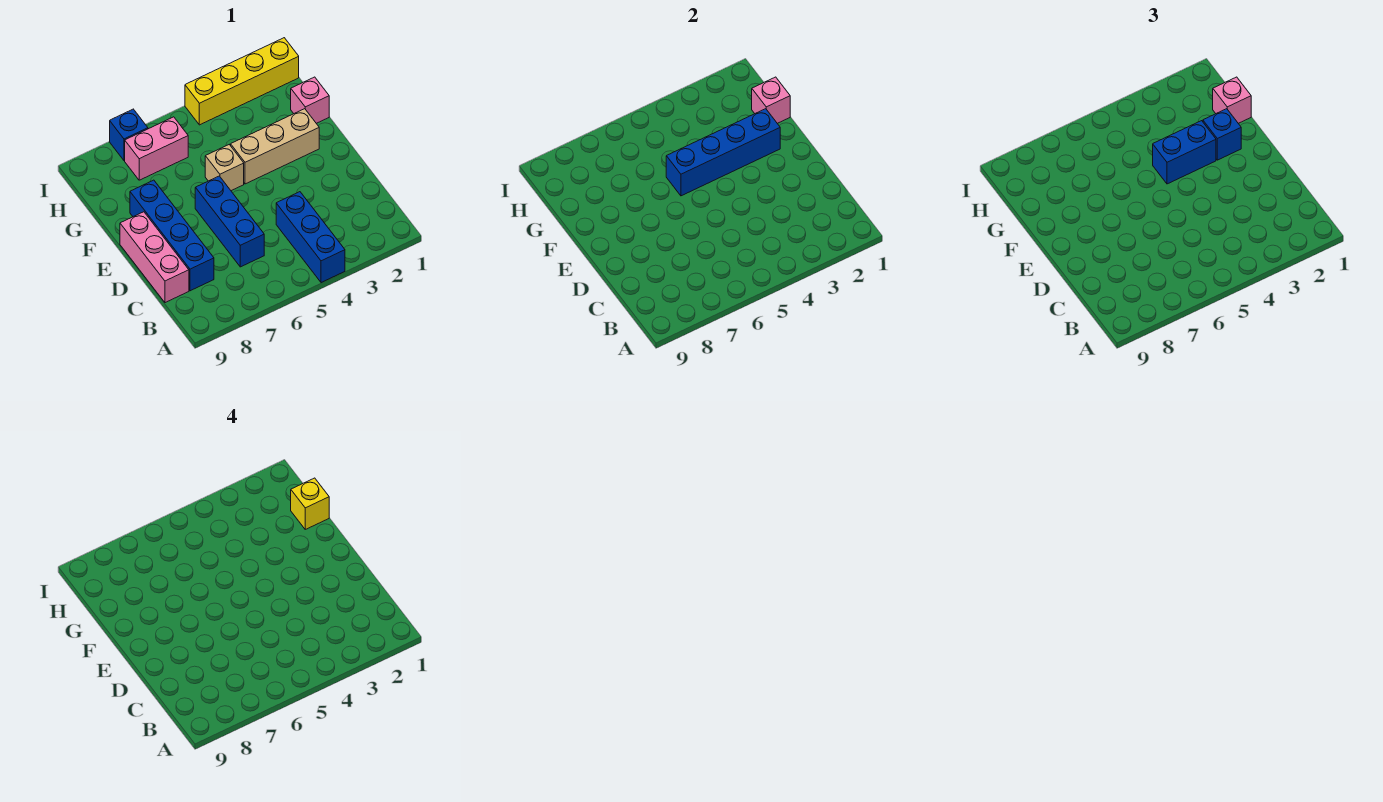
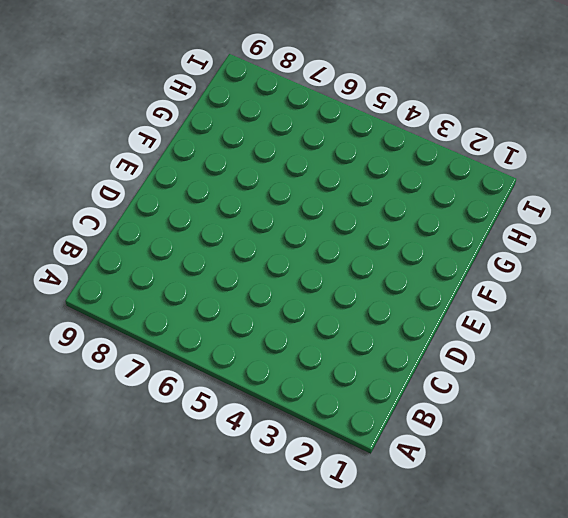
none -> blue 1x3 brick [276,192,345,283]
none -> blue 1x3 brick [195,176,264,267]
none -> blue 1x4 brick [130,180,214,291]

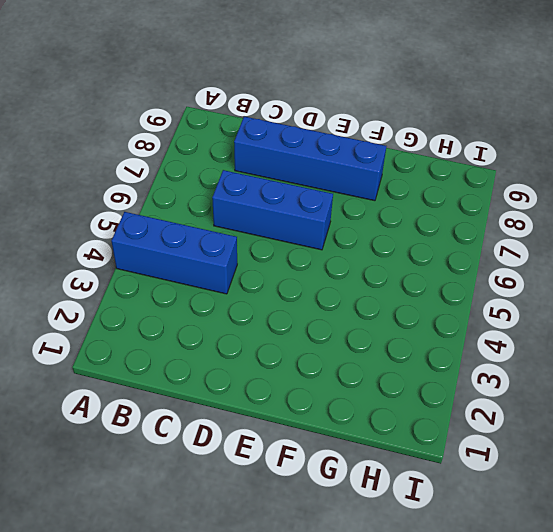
none -> pink 1x3 brick [120,212,189,303]
none -> tan 1x3 brick [231,109,319,184]
none -> tan 1x1 brick [205,145,244,191]

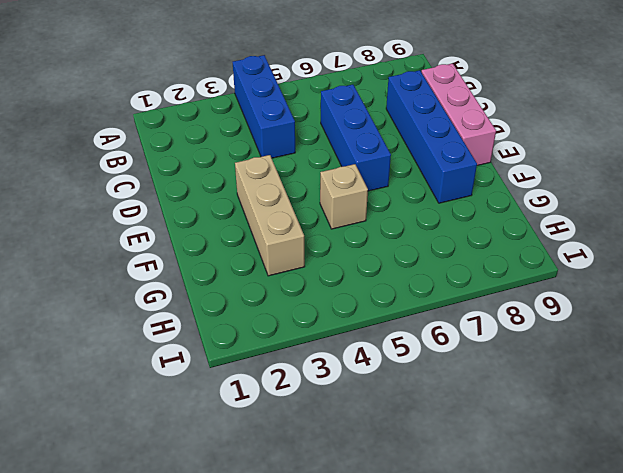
tan 1x3 brick [235,155,305,276] -> tan 1x3 brick turned to [231,109,319,184]
none -> pink 1x1 brick [291,77,329,123]
none -> pink 1x2 brick [125,117,188,180]
none -> yellow 1x4 brick [185,38,299,125]

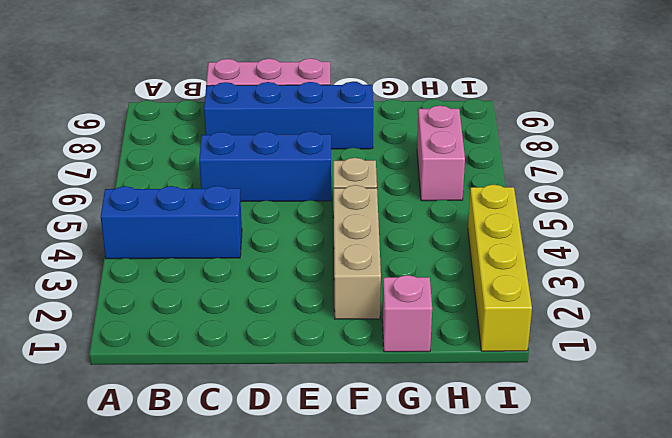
none -> blue 1x1 brick [110,109,148,161]
none -> blue 1x4 brick [666,109,780,196]
none -> pink 1x1 brick [752,77,790,123]

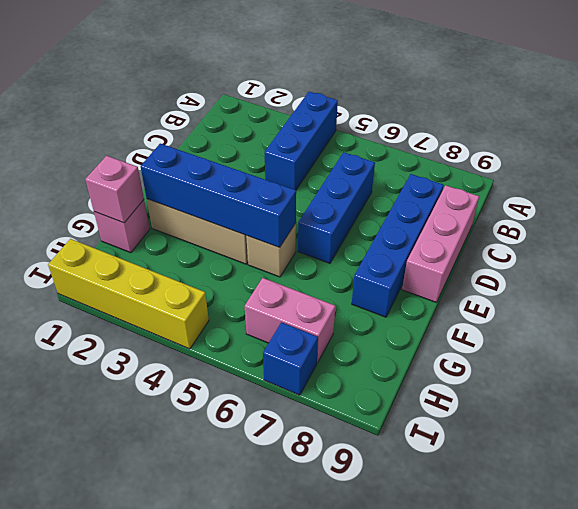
none -> blue 1x1 brick [1203,109,1241,160]
none -> blue 1x2 brick [1153,121,1216,184]
none -> pink 1x1 brick [1213,77,1251,123]

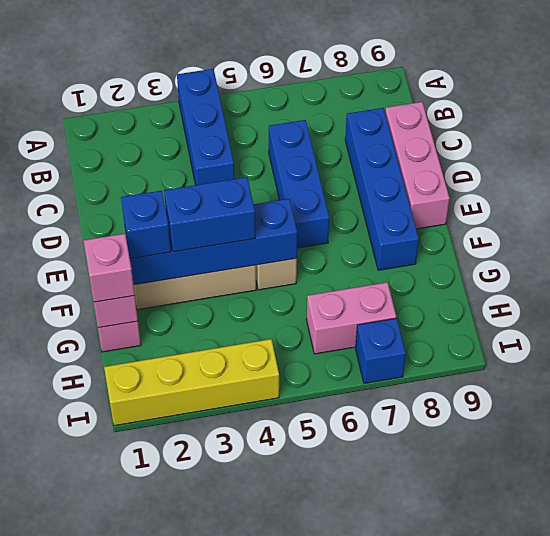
none -> yellow 1x1 brick [291,478,329,529]

